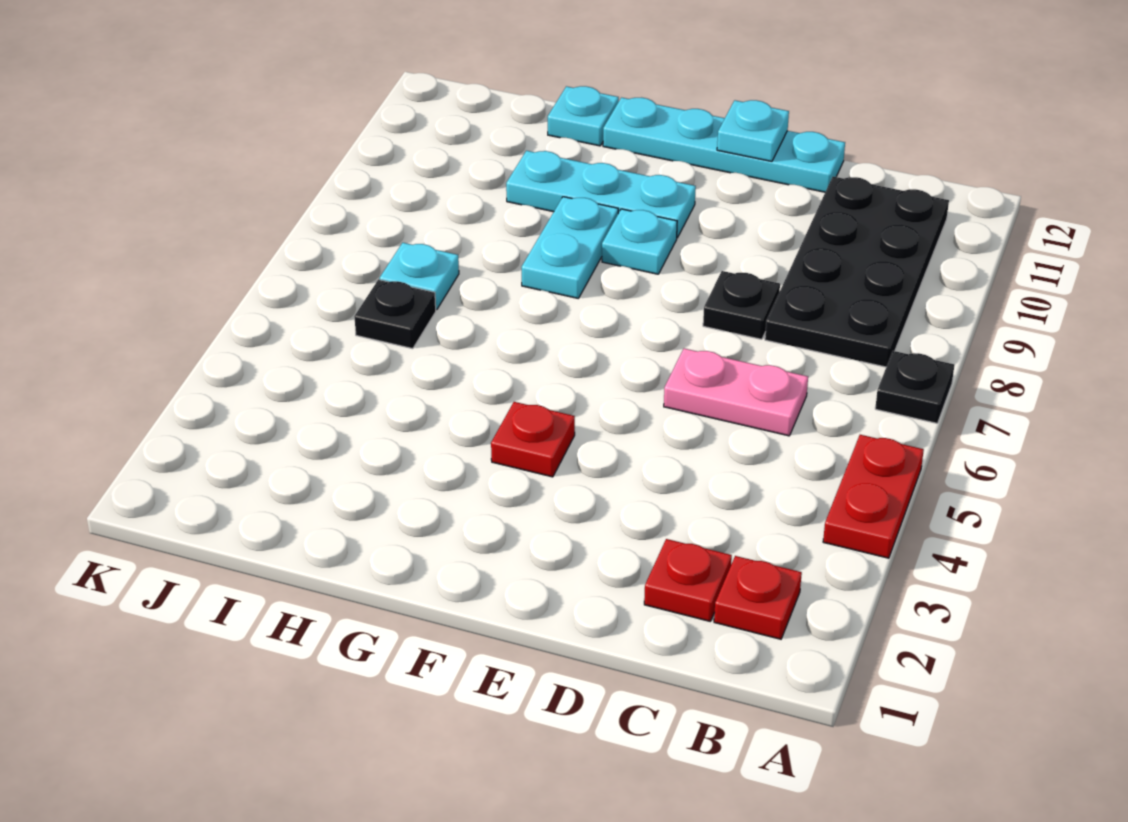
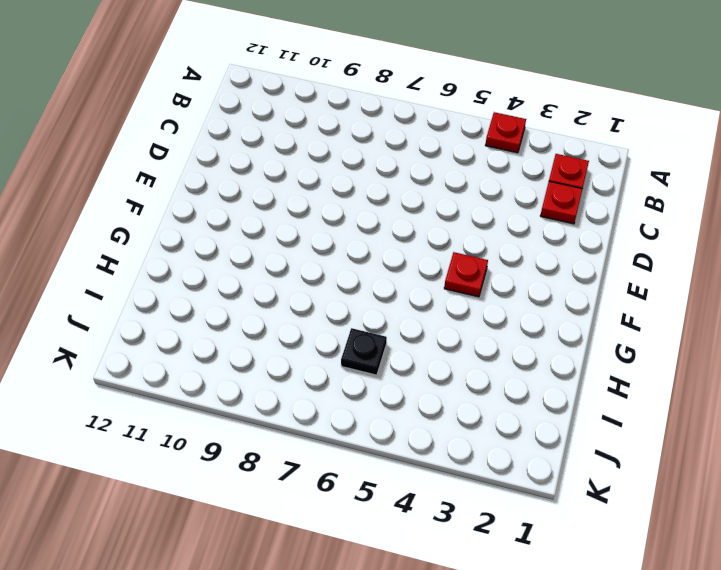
red 1x1 plate [485,112,526,153] -> red 1x2 plate [823,435,924,558]
none -> black 1x1 plate [875,351,954,423]
none -> black 2x4 plate [765,177,949,367]
none -> pink 1x2 plate [664,349,808,436]

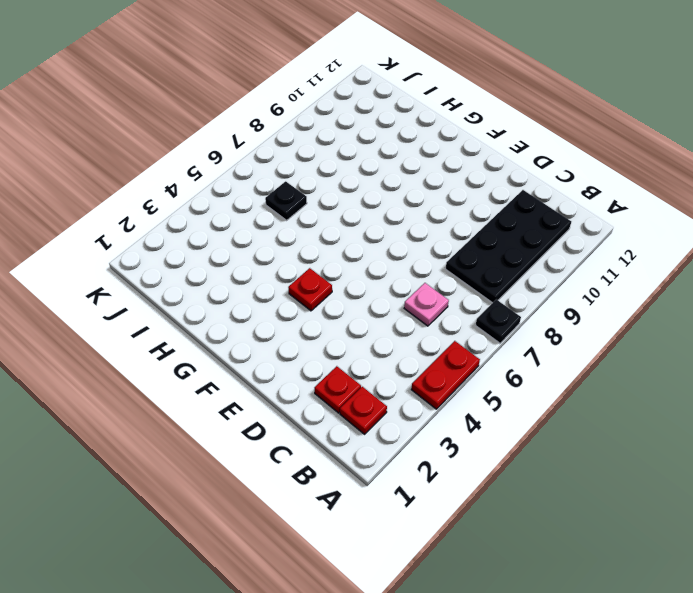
pink 1x1 plate [404,283,449,326] -> pink 1x2 plate [664,349,808,436]
none -> black 1x1 plate [703,271,780,339]
none -> cyan 1x4 plate [603,98,845,192]
none -> cyan 1x1 plate [602,209,677,274]

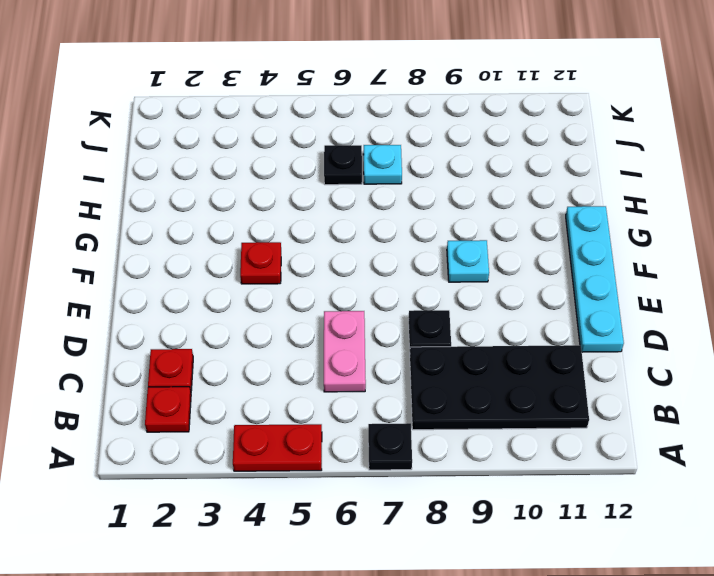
none -> cyan 1x3 plate [506,151,696,238]
none -> cyan 1x2 plate [522,197,618,298]
none -> cyan 1x1 plate [548,86,619,146]

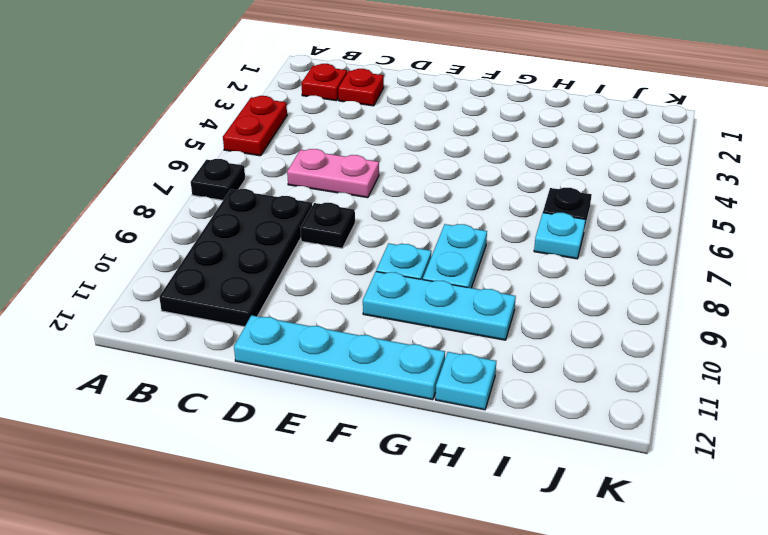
none -> red 1x1 plate [491,402,575,477]
none -> cyan 1x1 plate [717,100,789,161]

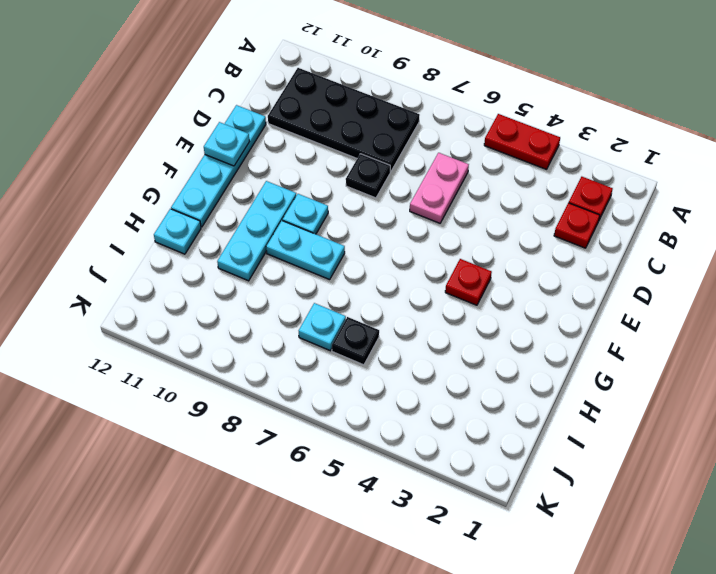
none -> black 1x1 plate [875,351,954,423]

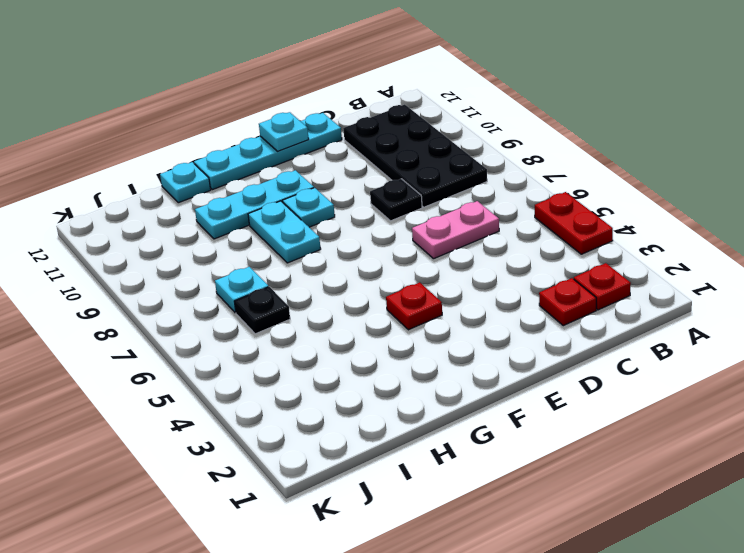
none -> black 1x1 plate [875,351,954,423]

